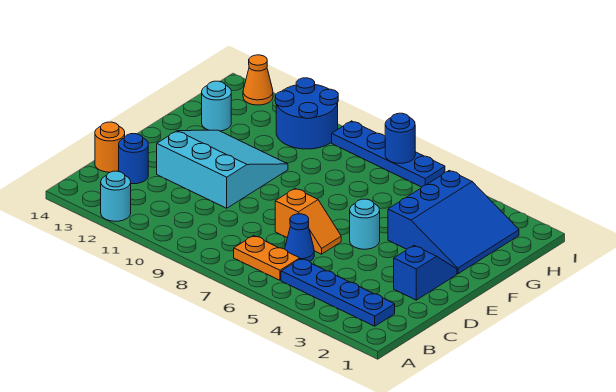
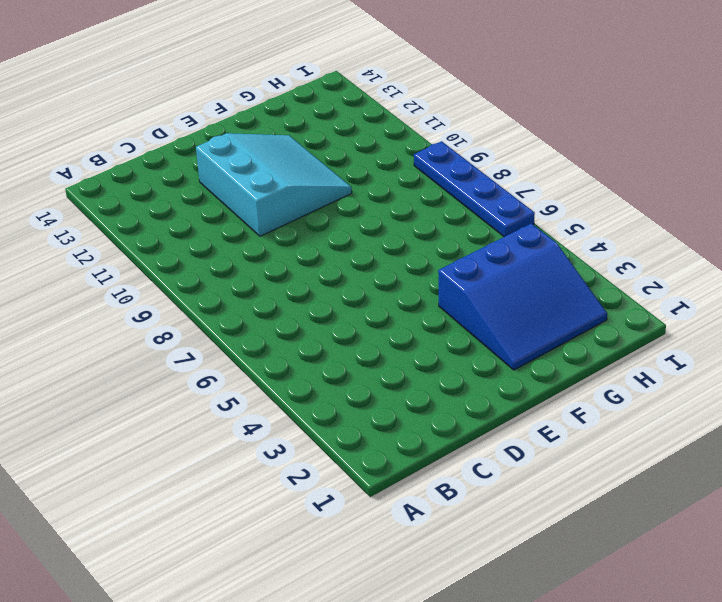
none -> cyan 1x1 round brick [101,171,131,221]
none -> blue 1x4 plate [281,259,395,326]
none -> orange 1x2 plate [234,236,300,280]

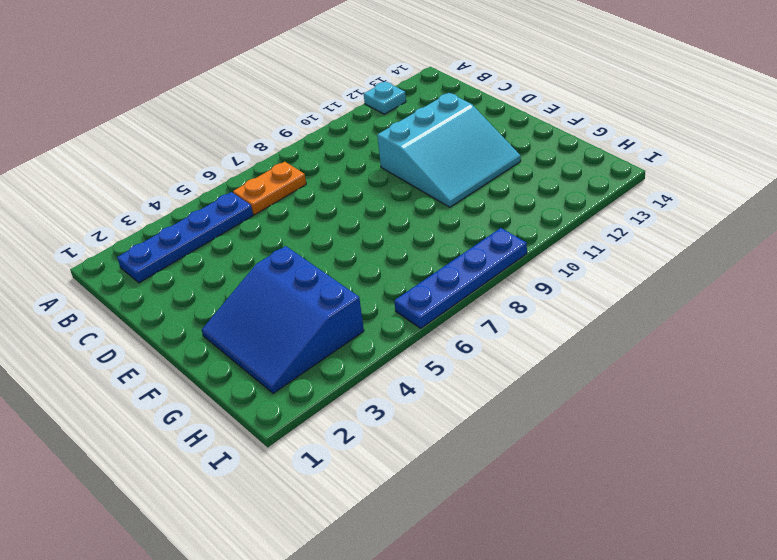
cyan 1x1 plate [364,82,406,114] -> cyan 1x1 round brick [101,171,131,221]
none -> blue 1x1 cone [285,214,314,261]
none -> blue 1x1 round brick [119,134,148,184]
none -> orange 1x1 round brick [95,122,125,172]

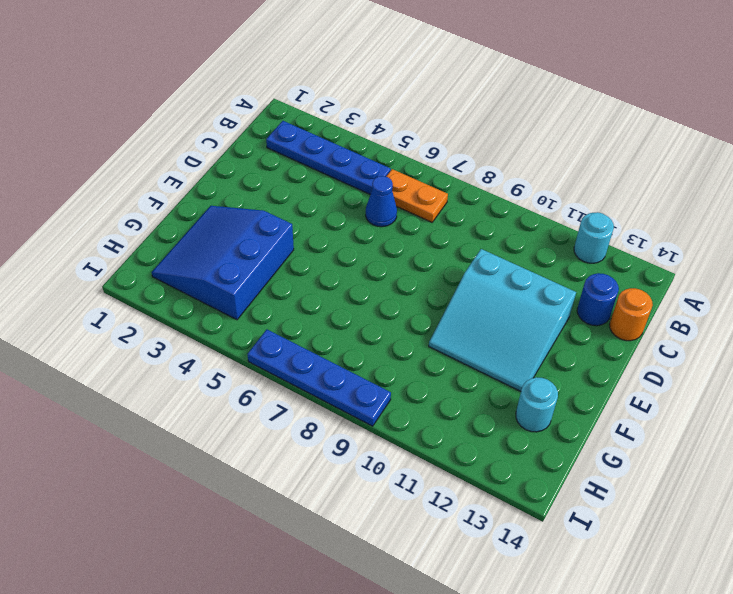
none -> blue 1x2 slope [394,246,457,300]
none -> orange 1x2 slope [275,189,341,254]
none -> cyan 1x1 round brick [350,199,380,249]

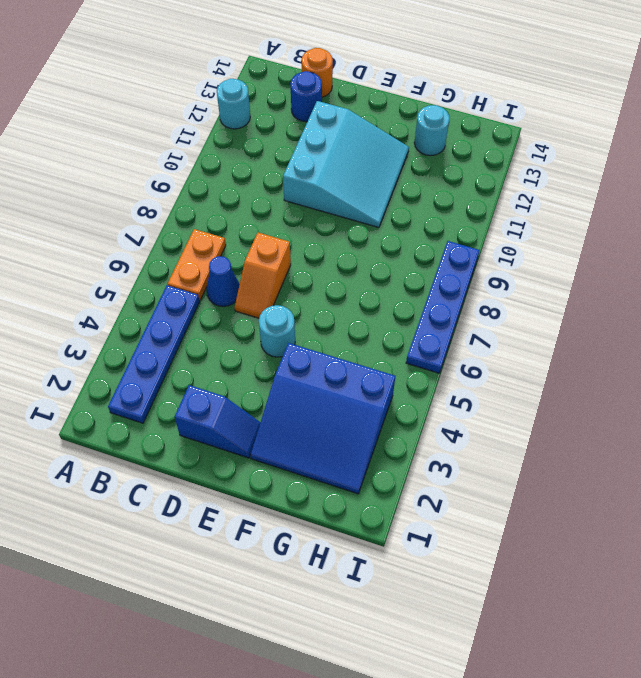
none -> blue 2x2 round brick [275,78,338,149]
none -> orange 1x1 cone [243,55,273,105]
none -> blue 1x1 round brick [385,113,415,163]

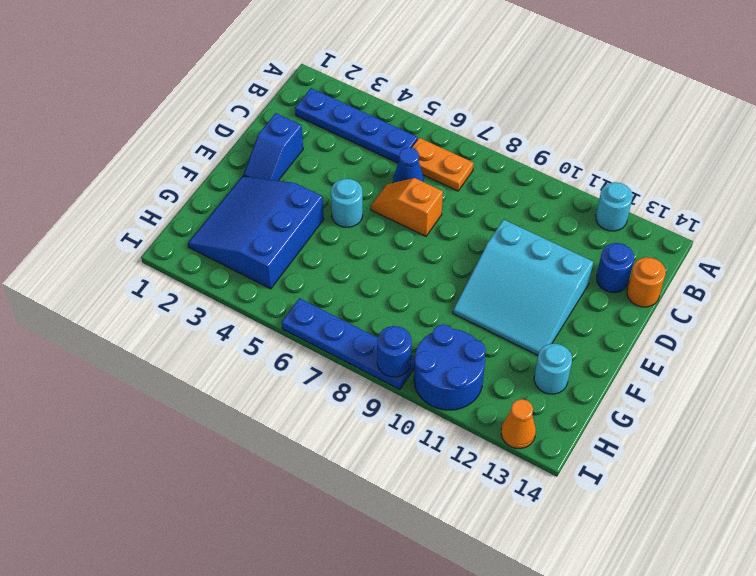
blue 1x1 round brick [377,326,412,377] -> blue 1x1 round brick moved to [385,113,415,163]

